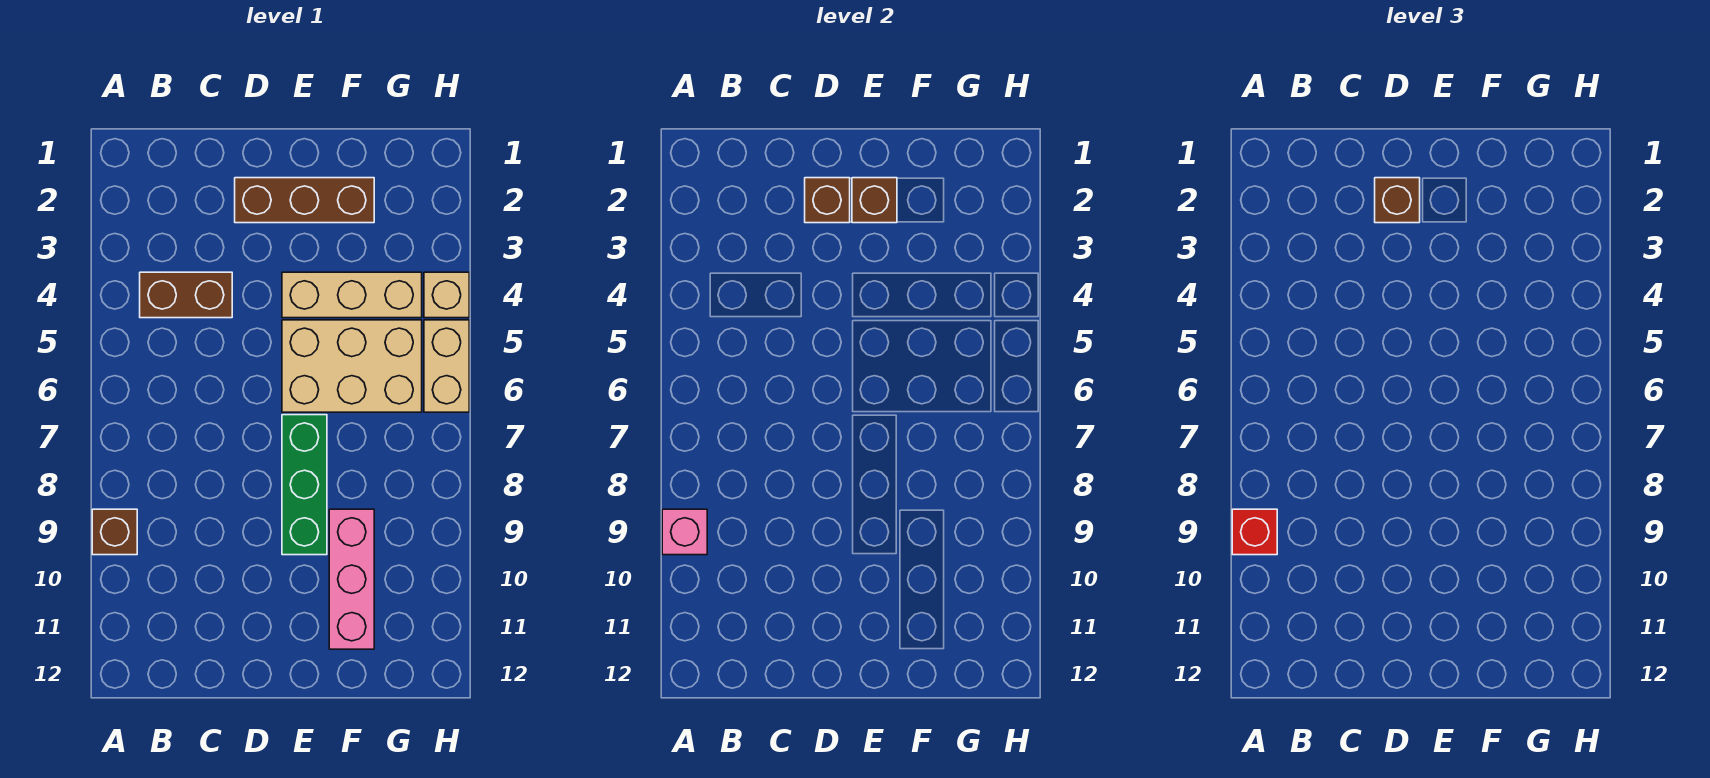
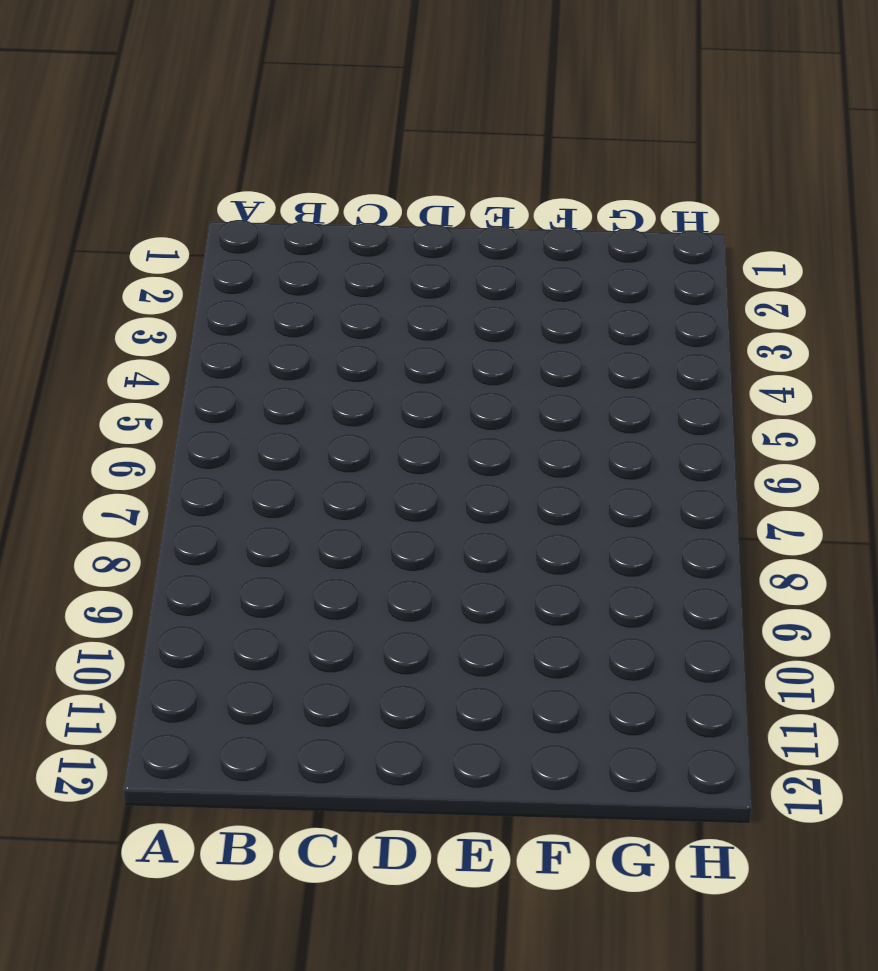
none -> brown 1x1 brick [92,509,137,555]
none -> brown 1x2 brick [140,272,232,318]
none -> brown 1x3 brick [235,178,374,223]

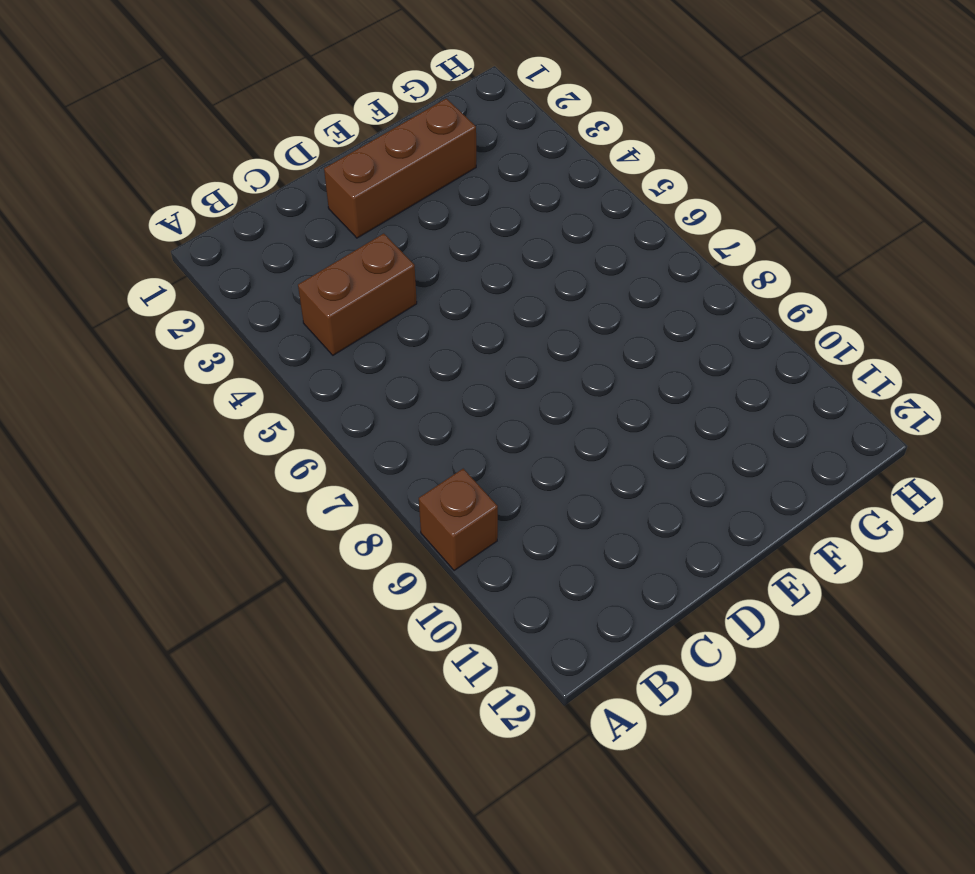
none -> tan 1x3 brick [282,272,422,318]
none -> tan 2x3 brick [282,320,422,412]
none -> green 1x3 brick [282,415,327,555]

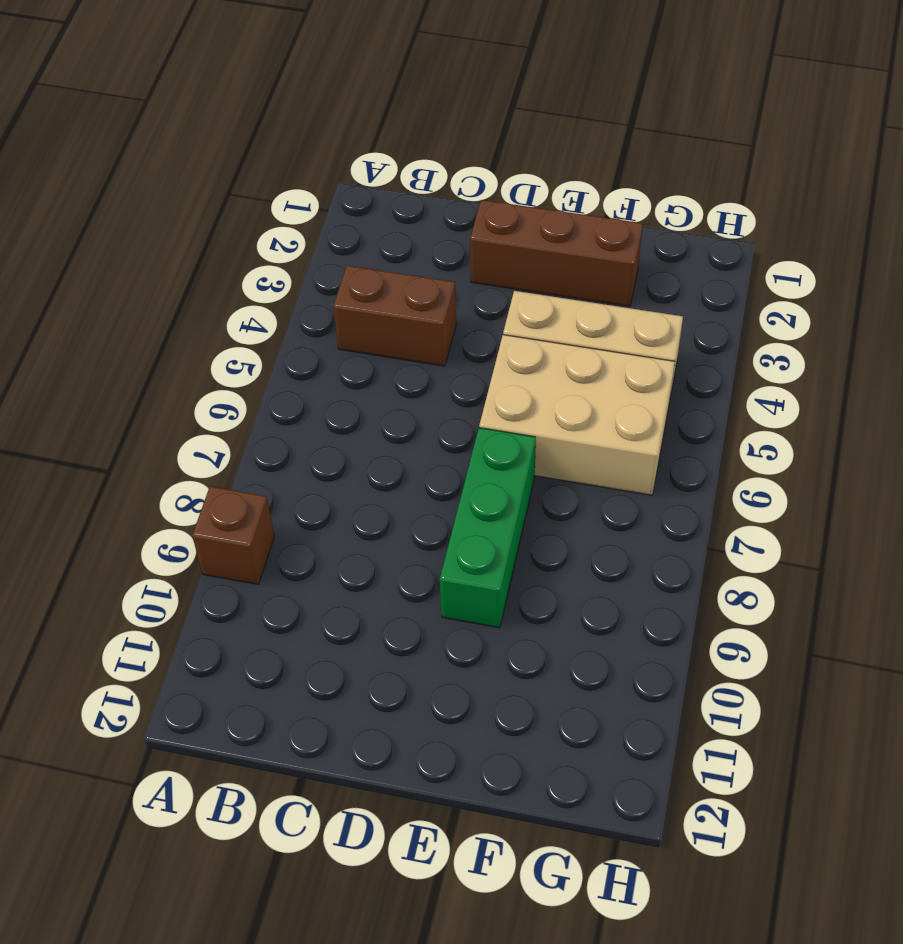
none -> pink 1x3 brick [329,509,374,649]
none -> tan 1x1 brick [424,272,469,318]
none -> tan 1x2 brick [424,320,469,412]

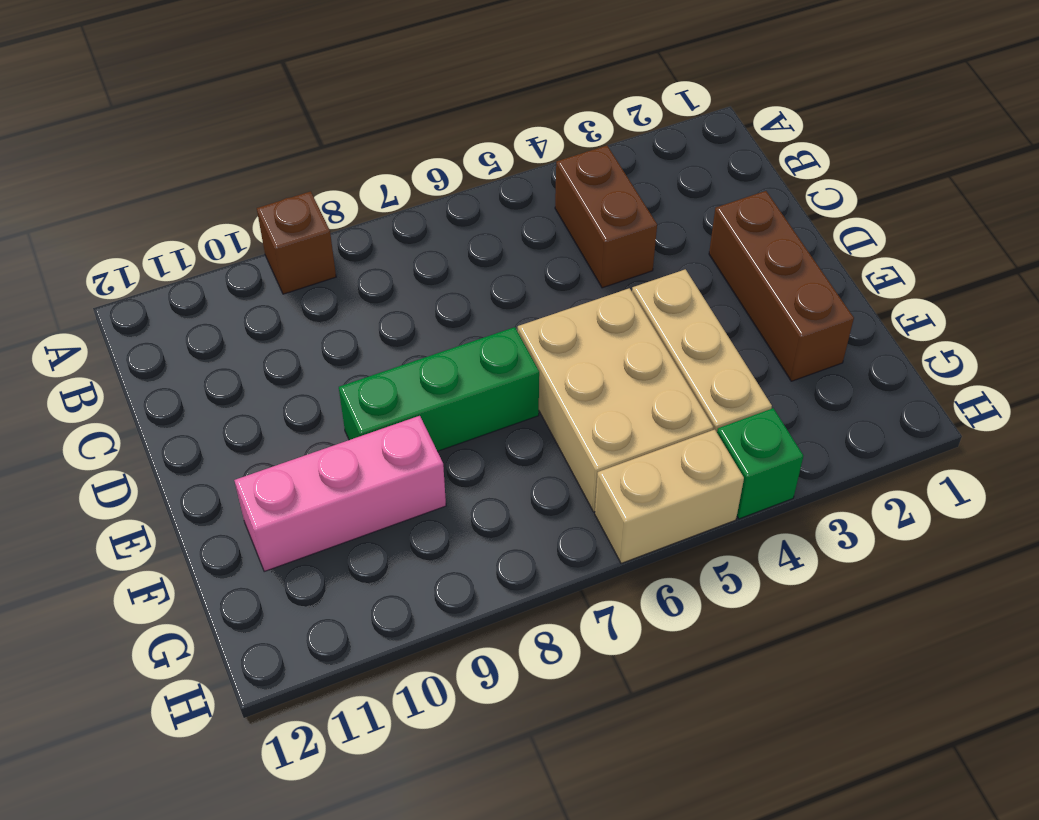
green 1x1 brick [717,408,803,519] -> tan 1x1 brick [424,272,469,318]
none -> pink 1x1 brick [662,509,707,555]
none -> brown 1x1 brick [805,178,850,223]
none -> brown 1x1 brick [852,178,897,223]

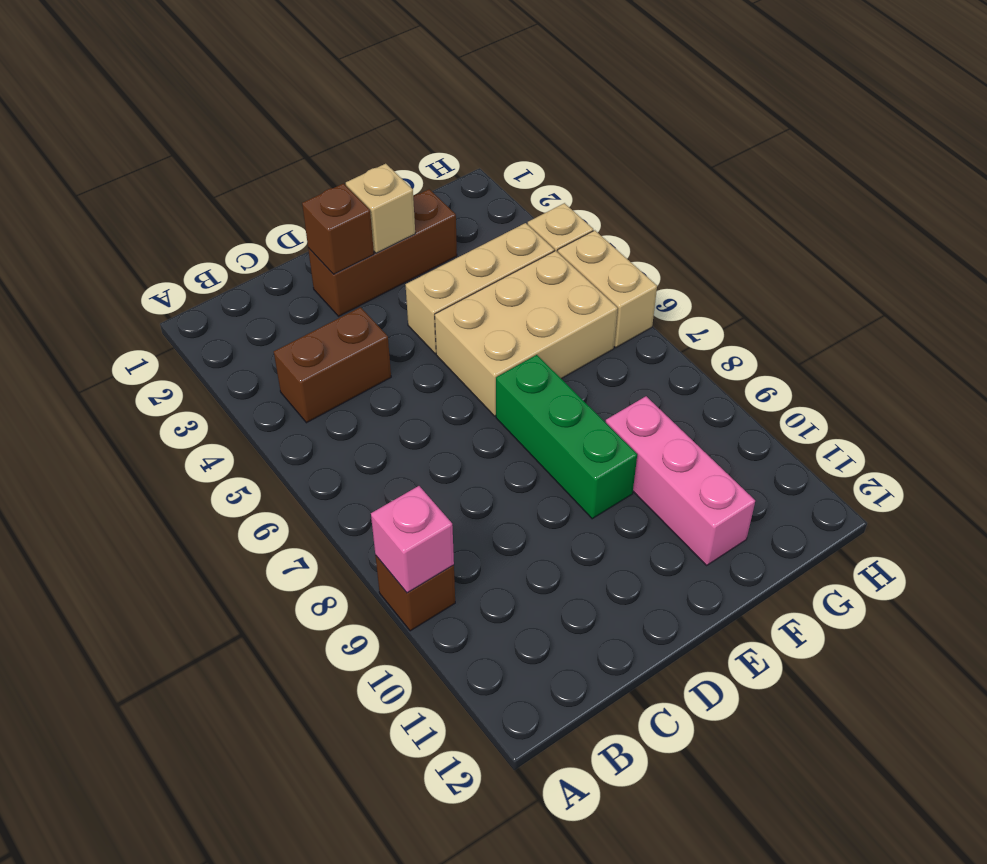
tan 1x1 brick [346,164,415,253] -> brown 1x1 brick [852,178,897,223]
none -> red 1x1 brick [1232,509,1277,555]
none -> brown 1x1 brick [1375,178,1420,223]

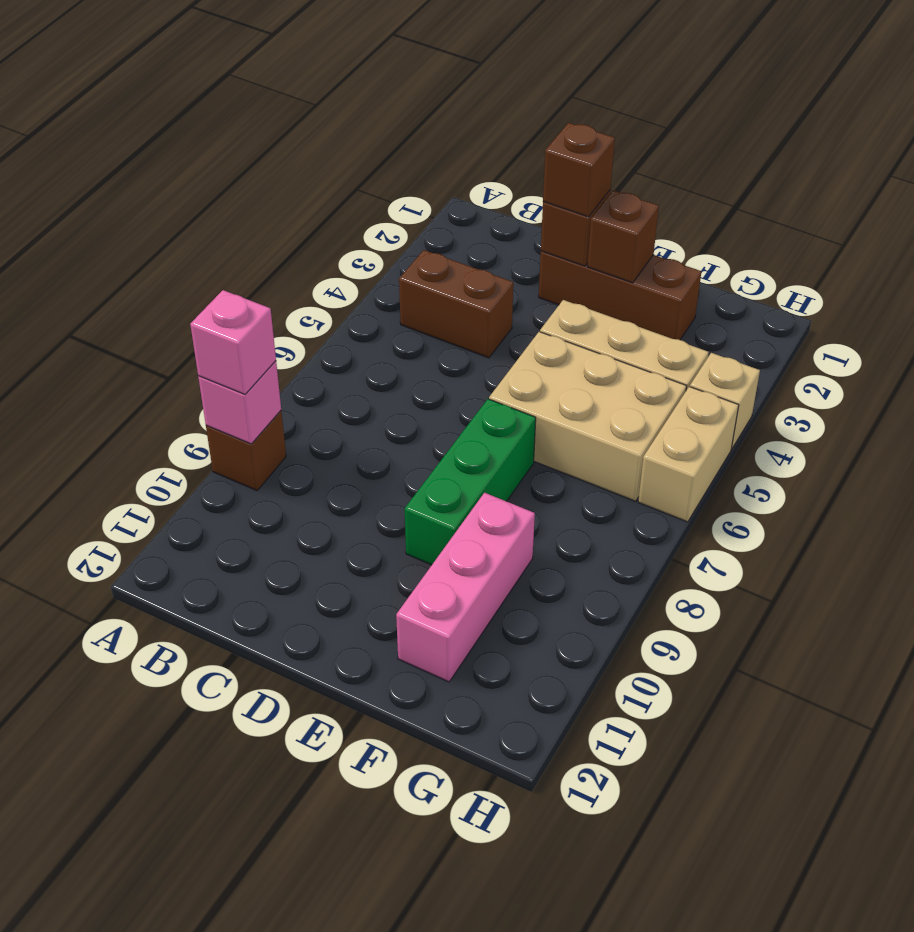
pink 1x1 brick [190,290,276,394] -> red 1x1 brick [1232,509,1277,555]

